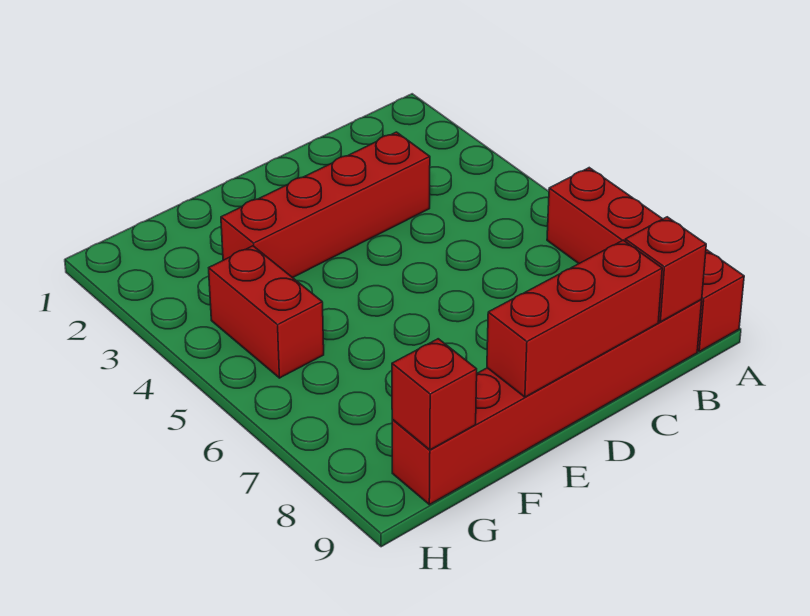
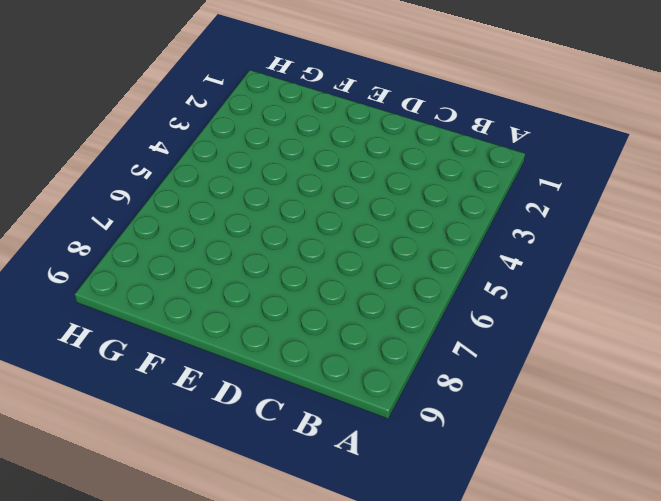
none -> red 1x4 brick [547,168,744,351]
none -> red 1x6 brick [392,300,702,505]

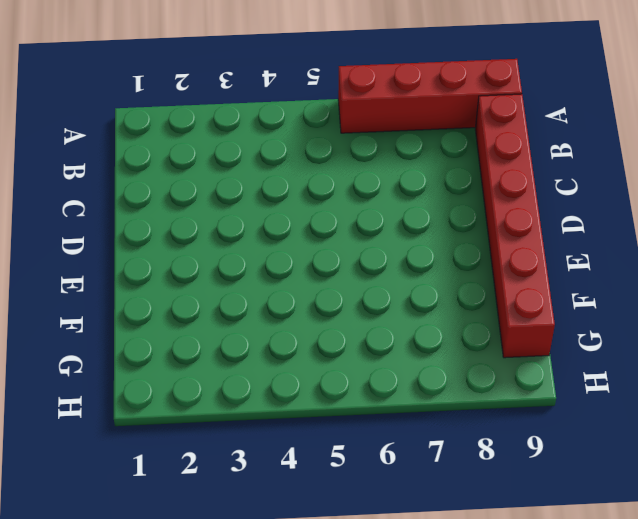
none -> red 1x4 brick [221,132,430,278]
none -> red 1x2 brick [209,246,324,378]

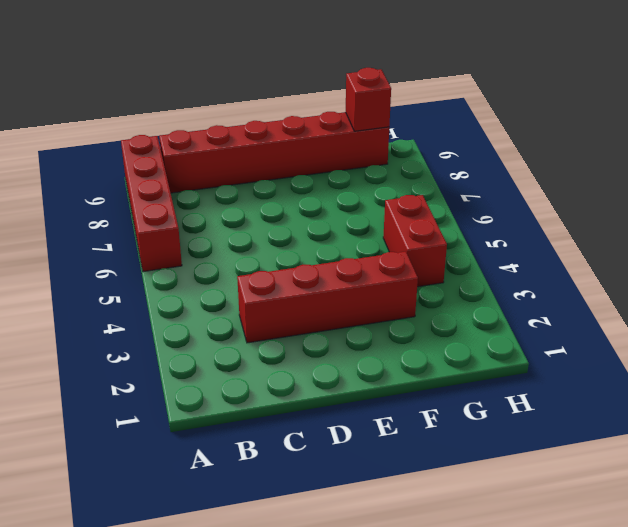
none -> red 1x1 brick [625,217,706,322]
none -> red 1x3 brick [487,240,662,397]

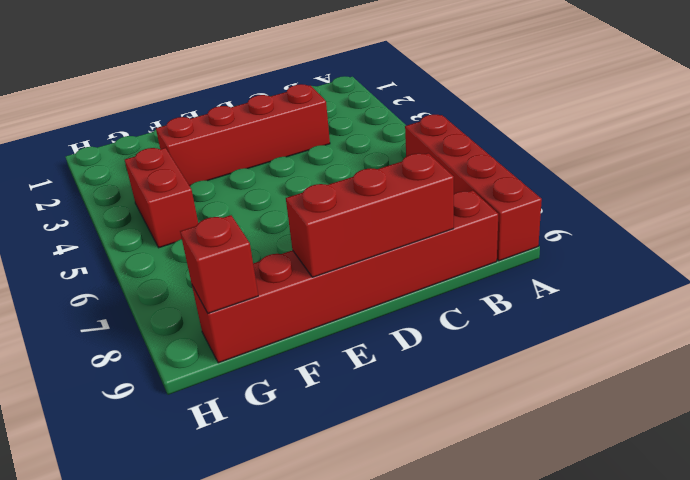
none -> red 1x1 brick [625,217,706,322]

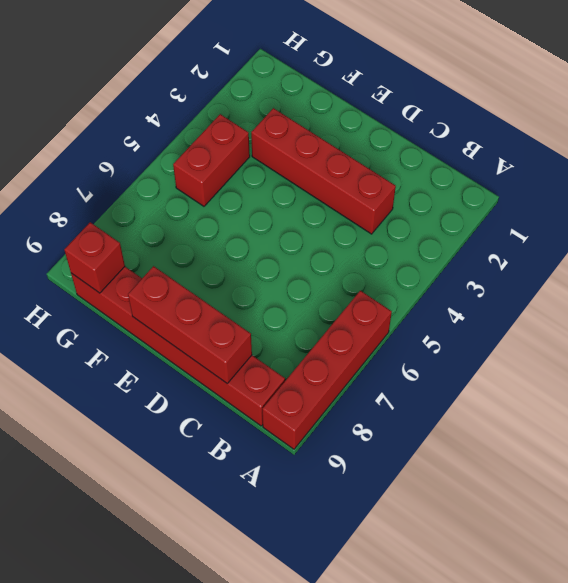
none -> red 1x1 brick [625,217,706,322]

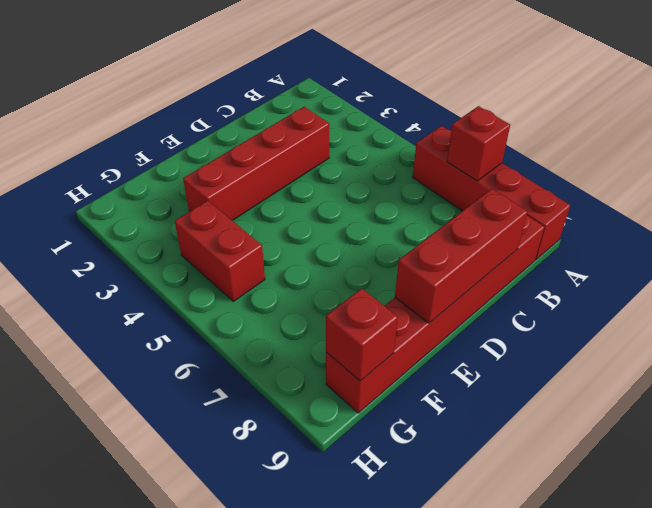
red 1x1 brick [447,106,510,181] -> red 1x1 brick moved to [625,217,706,322]

